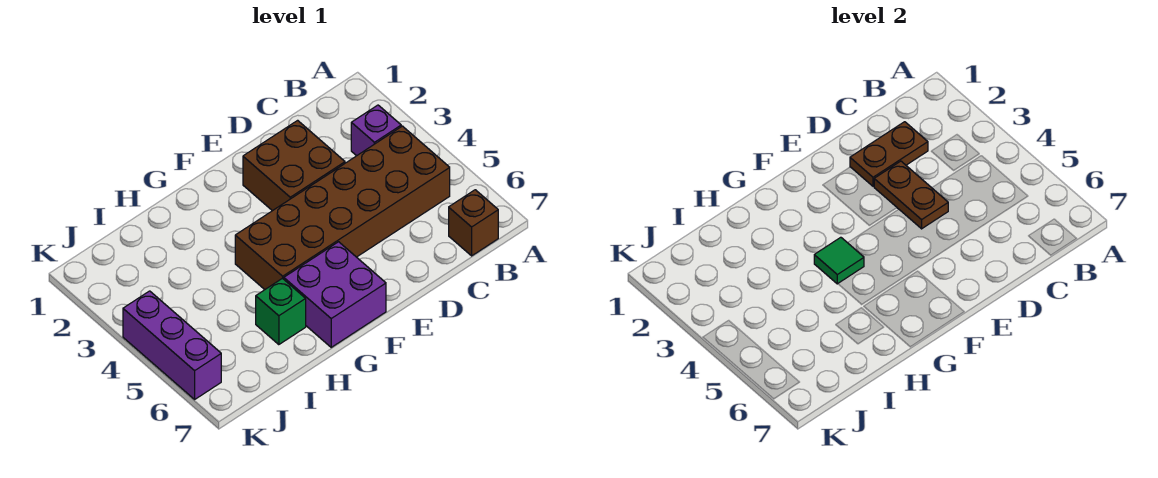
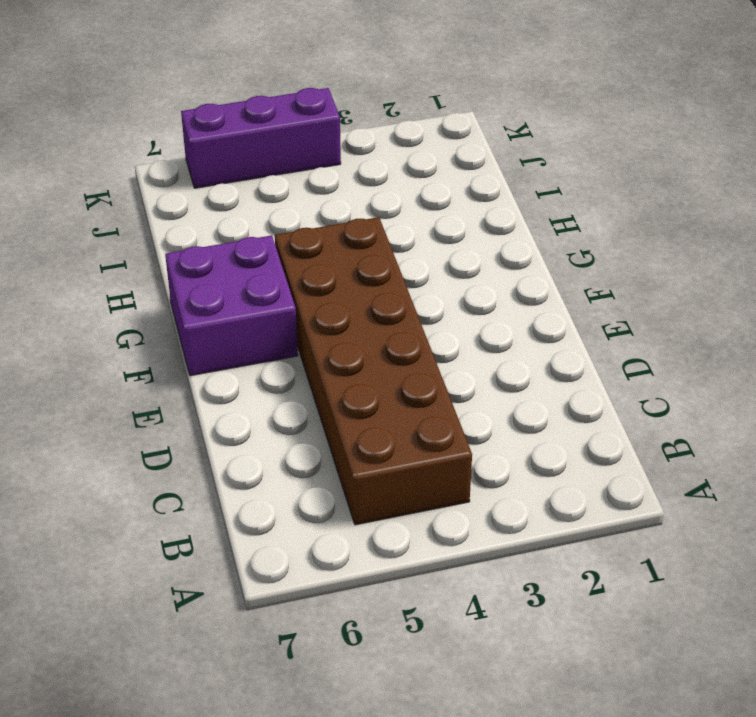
none -> purple 1x1 brick [351,105,401,156]
none -> brown 1x1 brick [449,190,498,256]

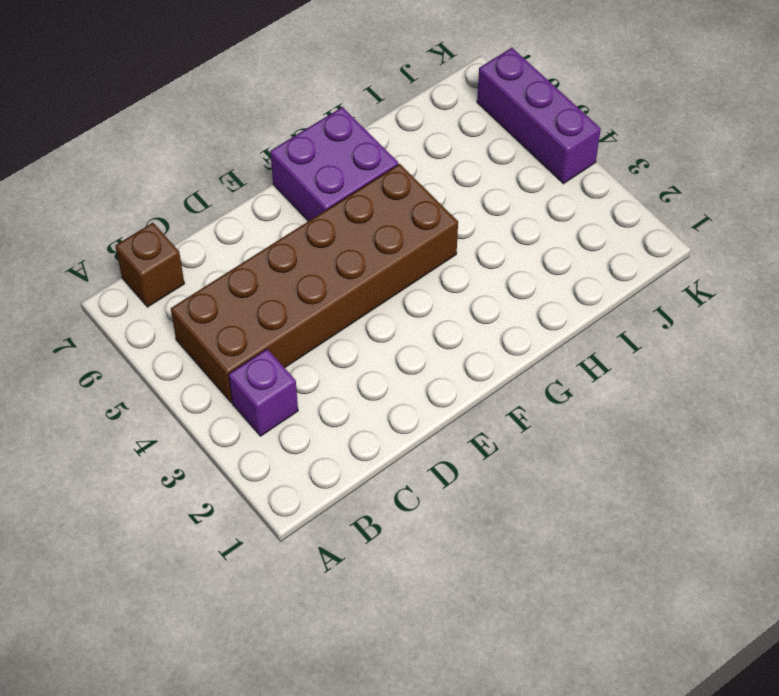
none -> brown 2x2 brick [243,120,345,211]
none -> green 1x1 brick [256,278,306,345]

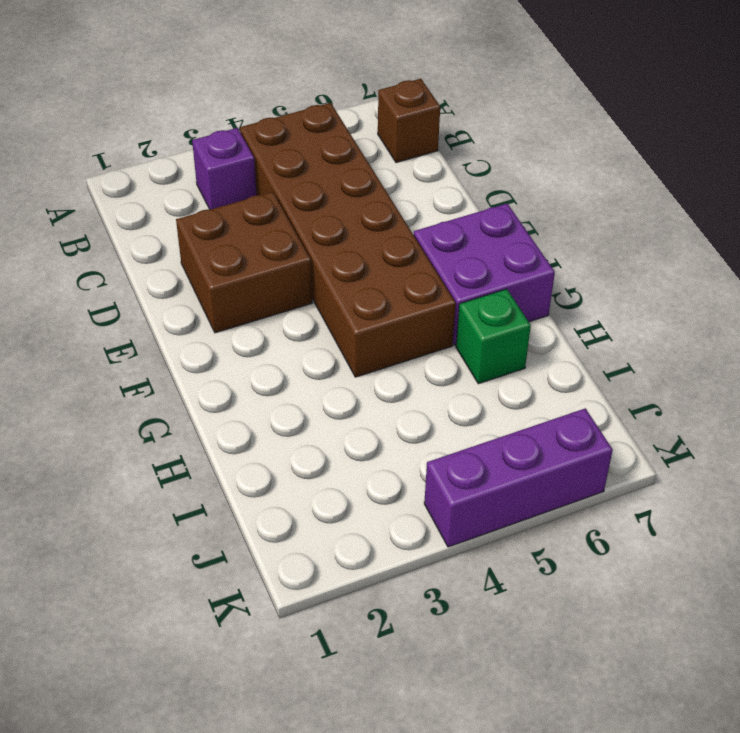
none -> brown 1x2 plate [850,122,928,186]
none -> brown 1x2 plate [874,161,948,229]

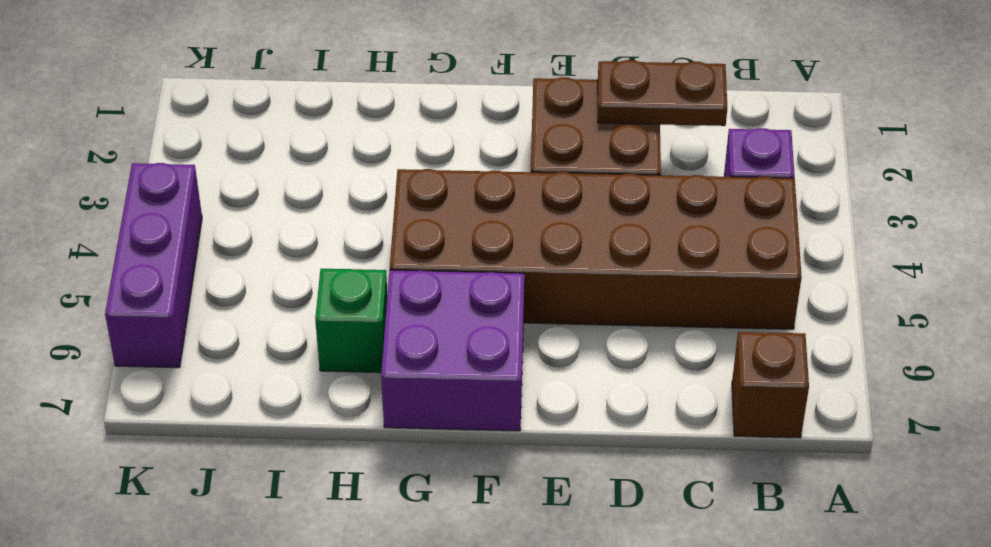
none -> brown 1x2 plate [874,161,948,229]
none -> green 1x1 tile [814,237,864,284]

